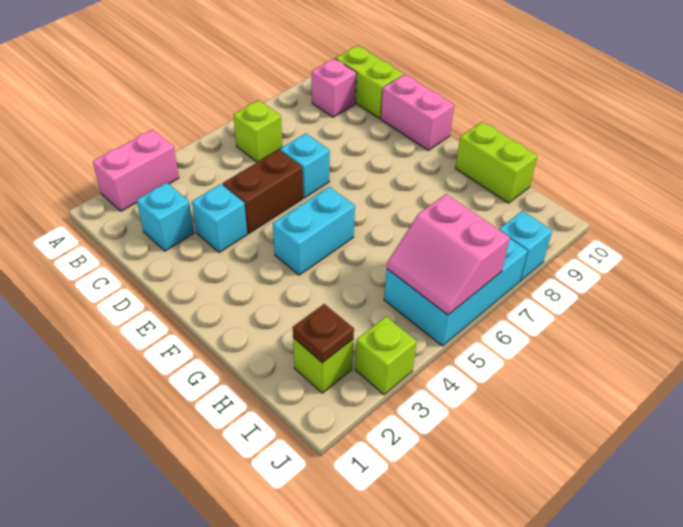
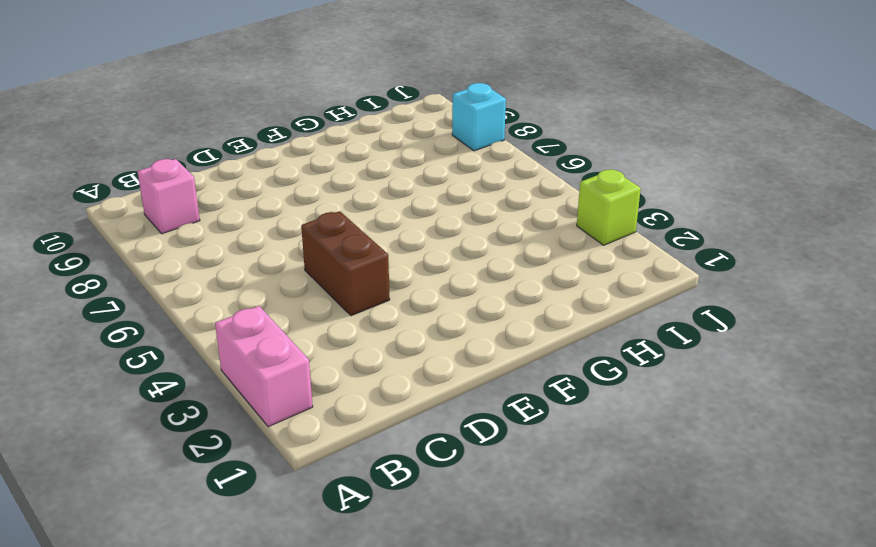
none -> lime 1x1 brick [234,100,282,162]
none -> lime 1x2 brick [336,46,404,118]
none -> cyan 1x1 brick [137,183,194,251]

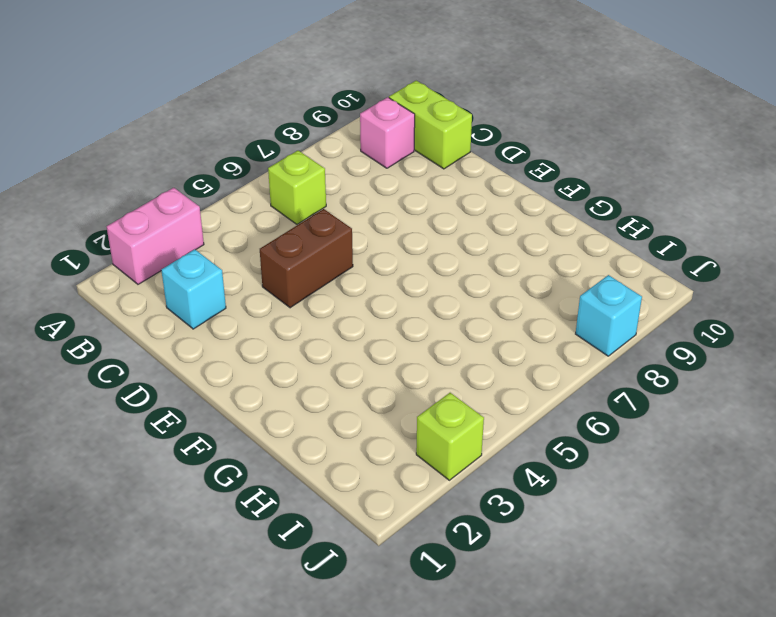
none -> cyan 1x1 brick [192,184,247,253]
none -> cyan 1x1 brick [280,134,330,198]
none -> pink 1x2 brick [381,75,454,150]

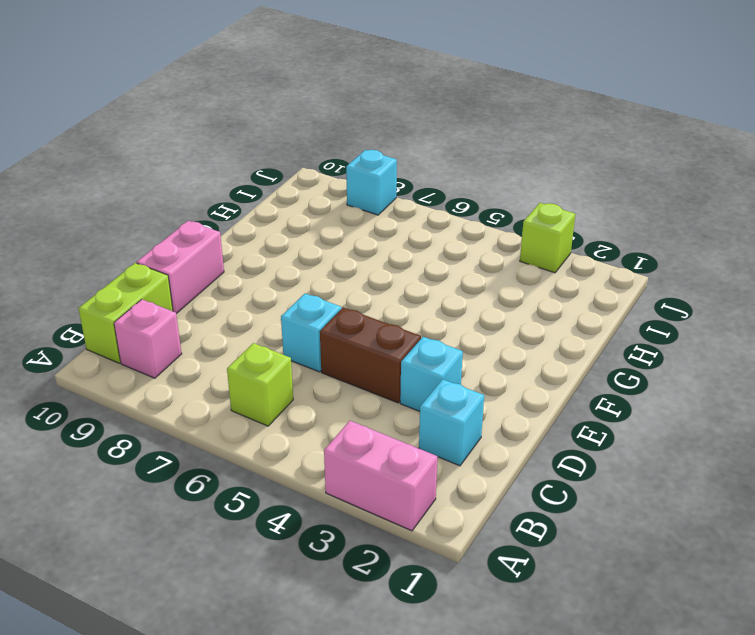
none -> cyan 1x2 brick [273,187,355,275]
none -> lime 1x2 brick [455,122,537,203]
none -> lime 1x1 brick [293,338,353,393]

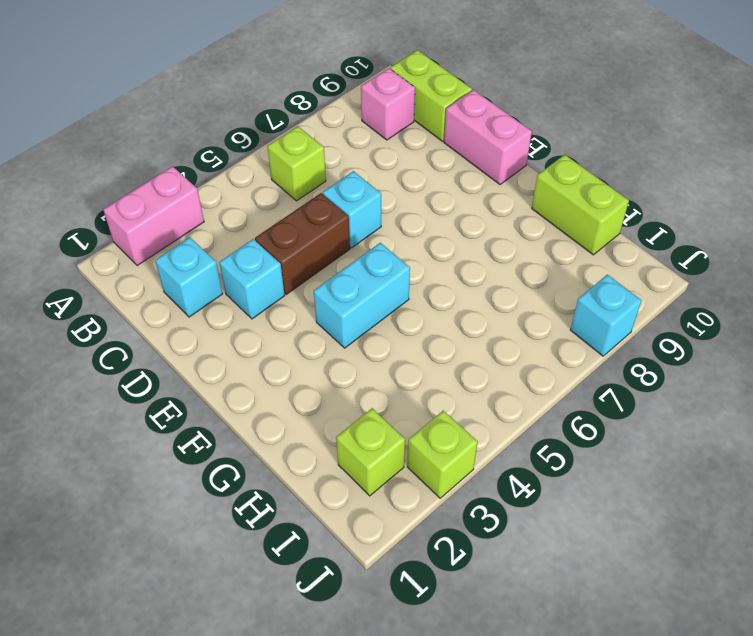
none -> cyan 2x3 brick [384,239,528,346]
none -> brown 1x1 plate [293,304,354,363]
none -> pink 2x2 slope [387,194,510,315]

